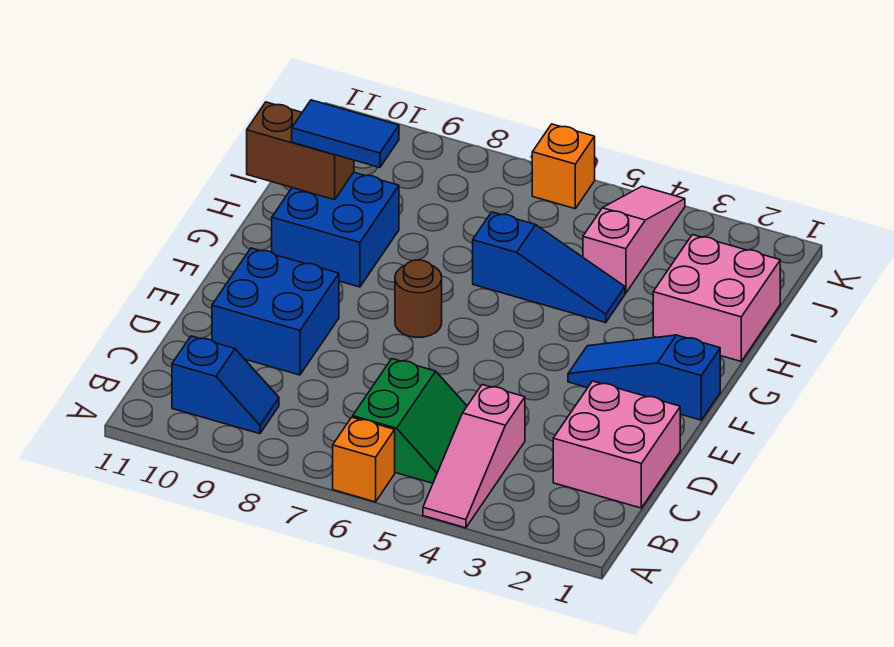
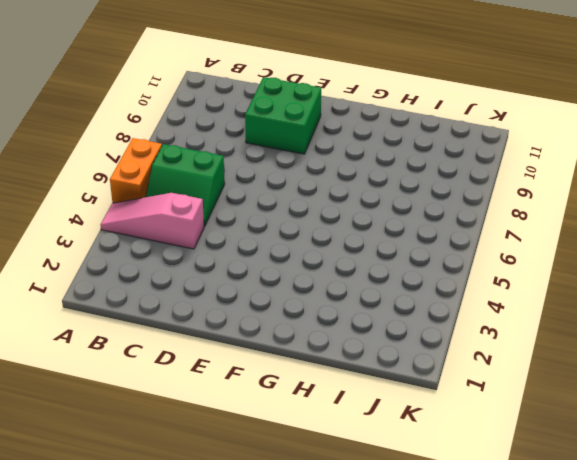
orange 1x2 brick [110,138,162,203] -> orange 1x1 brick [333,417,395,502]
green 2x2 brick [245,77,321,154] -> blue 2x2 brick [212,248,339,375]
none -> blue 1x2 slope [172,336,279,434]
none -> pink 2x2 brick [553,381,680,508]
none -> blue 1x3 slope [568,335,720,420]

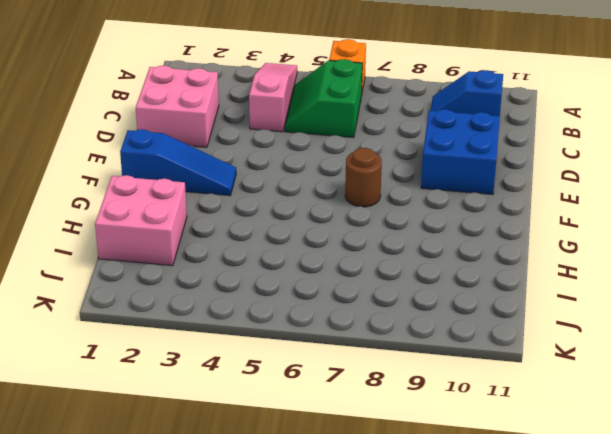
none -> blue 2x2 brick [272,172,399,287]
none -> blue 1x3 slope [473,212,625,323]
none -> pink 1x3 slope [583,186,685,293]

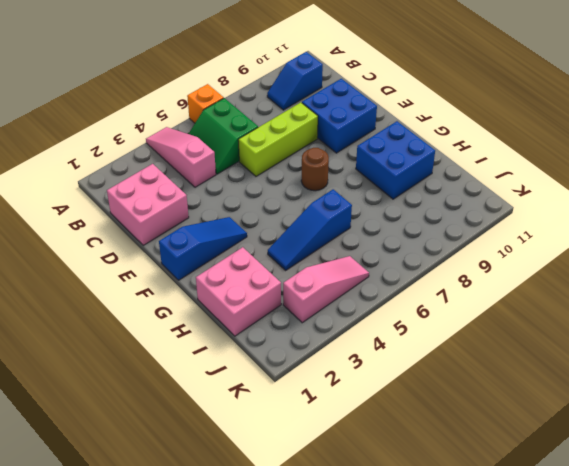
lime 1x3 brick [238,102,318,176] -> none
pink 1x3 slope [283,256,369,323] -> pink 1x3 slope turned to [583,186,685,293]
none -> orange 1x1 brick [532,124,595,209]
none -> brown 1x2 brick [247,102,354,200]
none -> blue 1x2 tile [292,100,399,168]

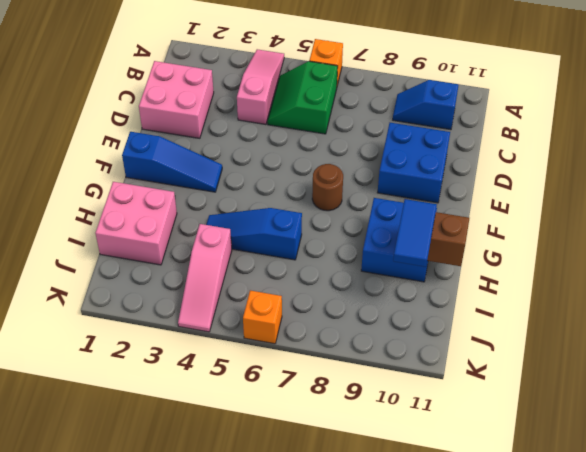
blue 1x2 tile [393,199,437,267] -> blue 1x2 tile turned to [292,100,399,168]

